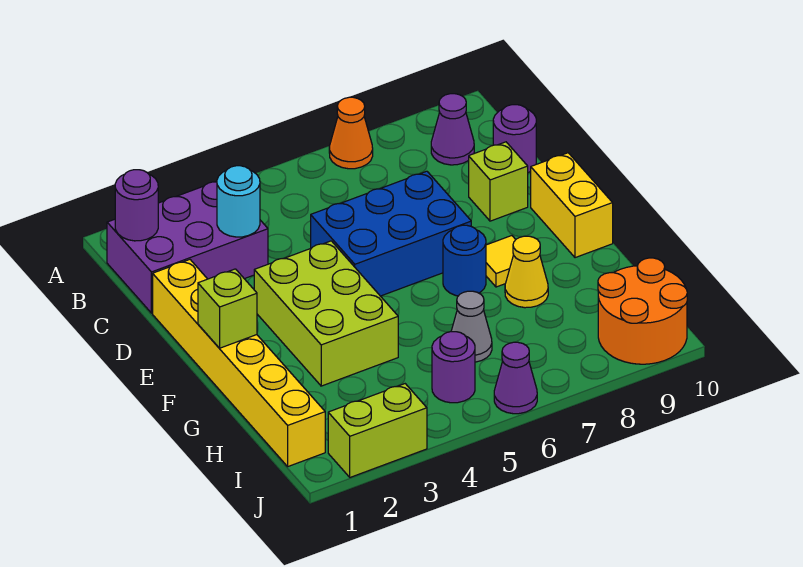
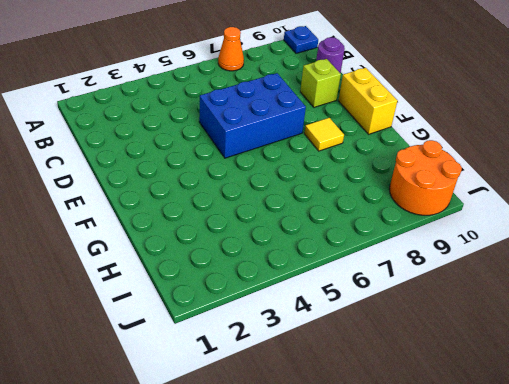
blue 1x1 plate [284,26,318,53] -> none
none -> purple 2x3 brick [107,181,268,313]
none -> purple 1x1 cone [431,94,474,165]
none -> yellow 1x6 brick [153,260,325,466]

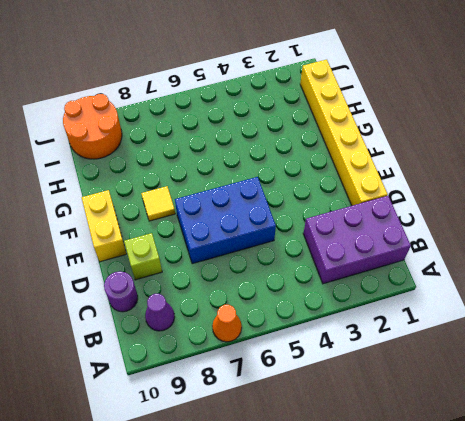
none -> lime 2x3 brick [254,241,398,386]
none -> blue 1x1 round brick [443,225,486,296]
none -> yellow 1x1 cone [505,236,548,308]

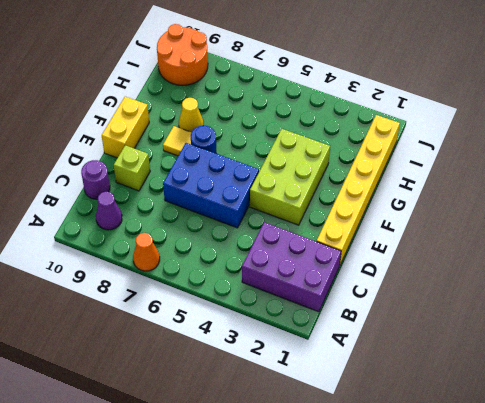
none -> grey 1x1 cone [451,291,492,362]
none -> purple 1x1 round brick [432,332,475,403]
none -> lime 1x2 brick [328,384,427,477]

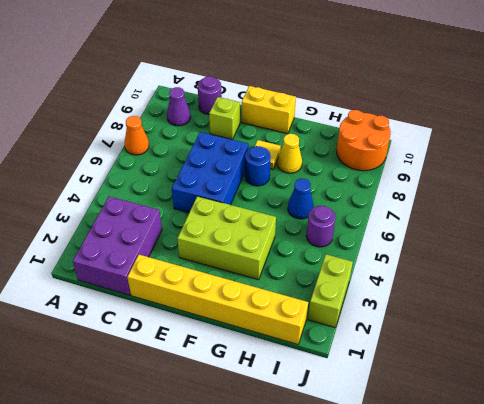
blue 1x1 cone [288,179,314,219] -> grey 1x1 cone [451,291,492,362]
none -> purple 1x1 cone [494,342,537,414]
none -> purple 1x1 round brick [115,170,158,241]
none -> cyan 1x1 round brick [217,166,260,237]

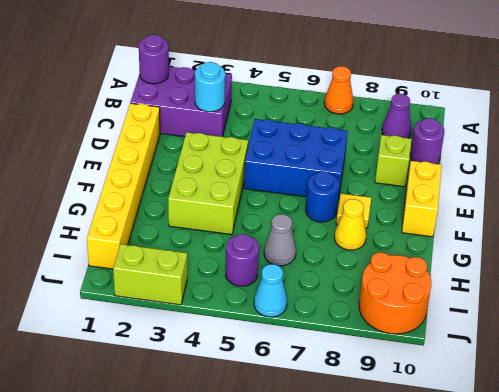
cyan 1x1 cone [254,264,287,317] -> purple 1x1 cone [494,342,537,414]
none -> lime 1x1 brick [198,269,257,348]

